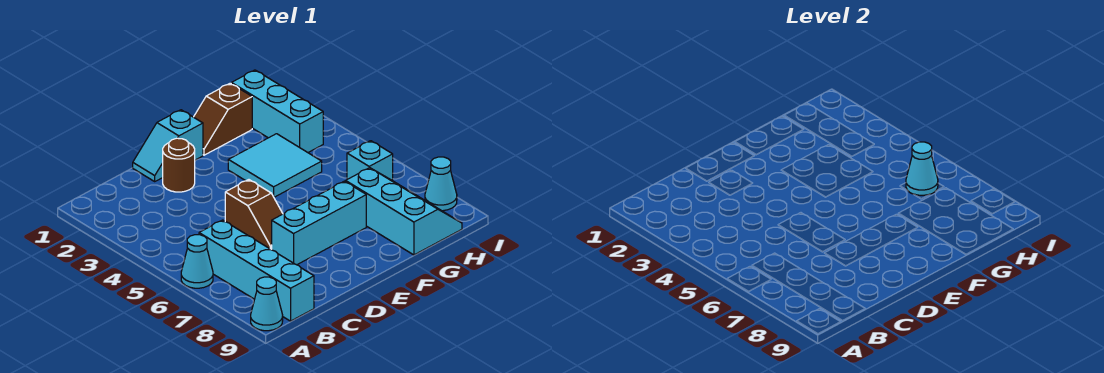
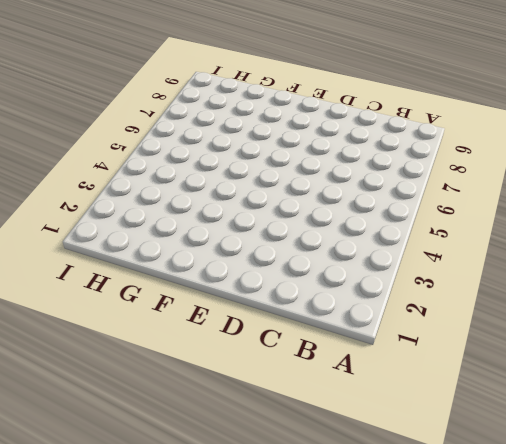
none -> cyan 1x1 cone [181,235,213,288]
none -> cyan 1x1 cone [251,277,283,331]
none -> cyan 1x4 brick [199,220,314,321]

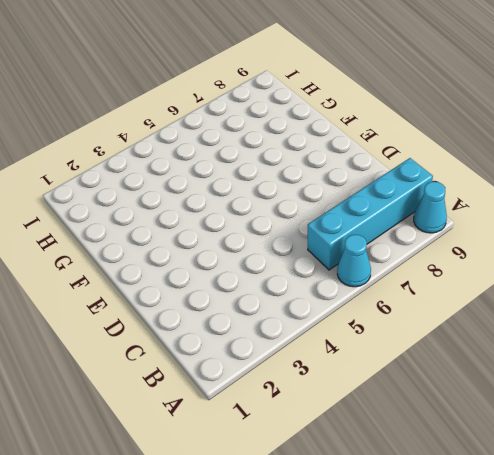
none -> cyan 1x2 slope [133,110,203,181]
none -> brown 1x1 round brick [163,138,195,192]
none -> brown 1x2 slope [225,180,283,250]

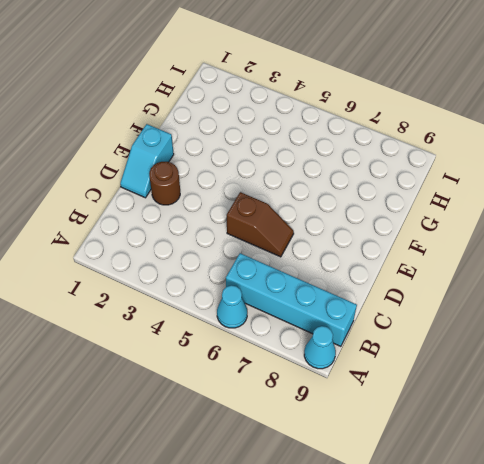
none -> cyan 1x3 brick [272,181,366,265]
none -> brown 1x2 slope [194,83,252,155]
none -> cyan 2x2 tile [228,134,322,197]

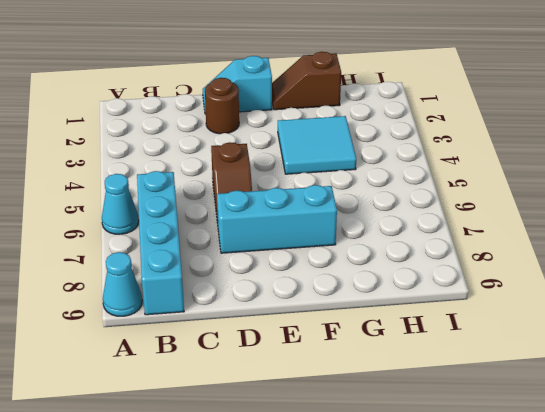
none -> cyan 2x3 slope [346,168,462,255]
none -> cyan 1x3 brick [231,70,323,152]
none -> cyan 1x1 brick [347,141,393,181]

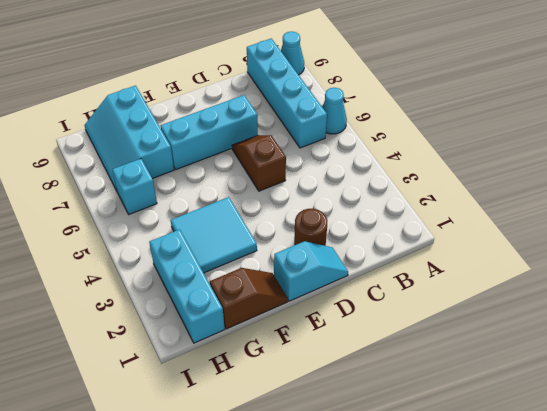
none -> cyan 1x1 cone [425,157,457,211]
none -> cyan 1x1 cone [906,142,938,195]

